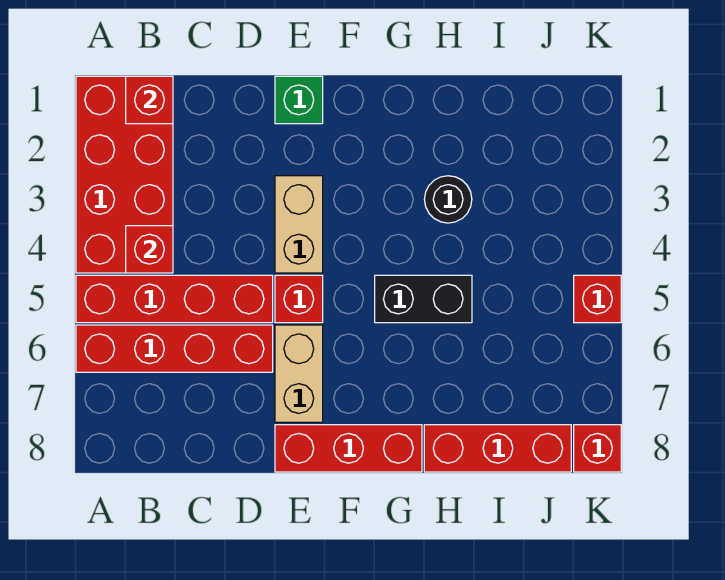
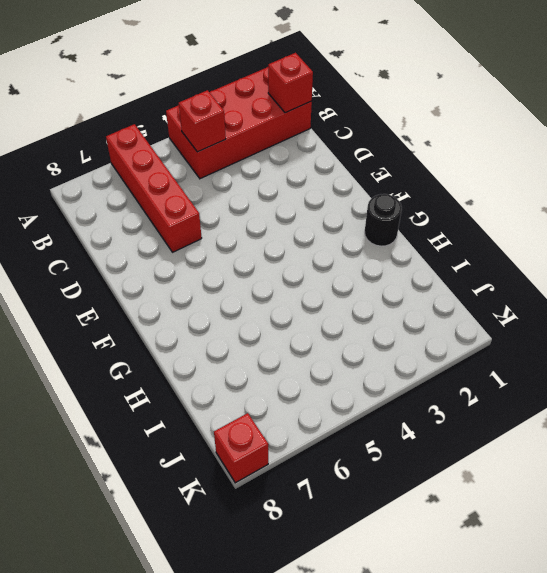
black 1x1 round brick [365,194,402,246] -> black 1x1 round brick moved to [424,176,472,223]
none -> red 1x4 brick [76,275,273,323]
none -> green 1x1 brick [275,76,323,124]
none -> tan 1x2 brick [275,176,323,273]

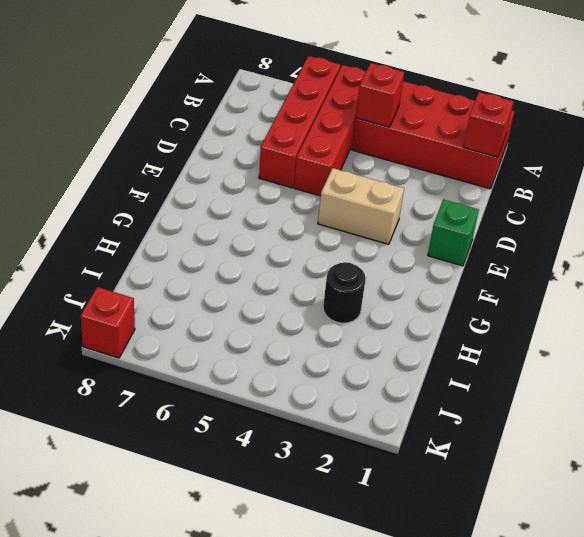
none -> red 1x1 brick [275,275,323,323]
none -> tan 1x2 brick [275,325,323,422]
none -> red 1x3 brick [275,425,422,472]

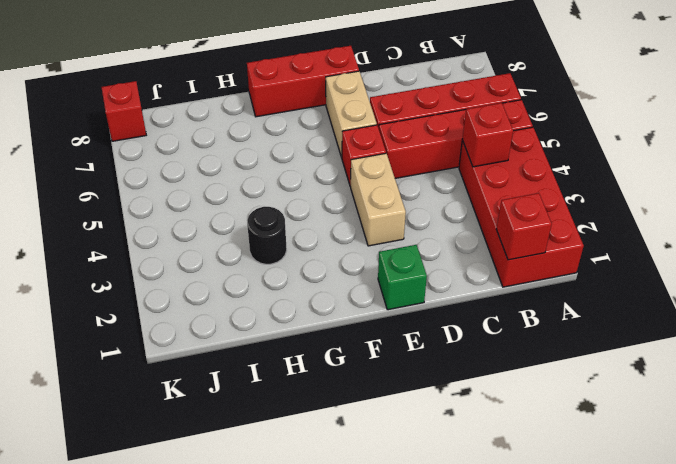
none -> black 1x2 brick [375,275,472,323]
none -> red 1x3 brick [424,425,571,472]
none -> red 1x1 brick [574,275,621,323]

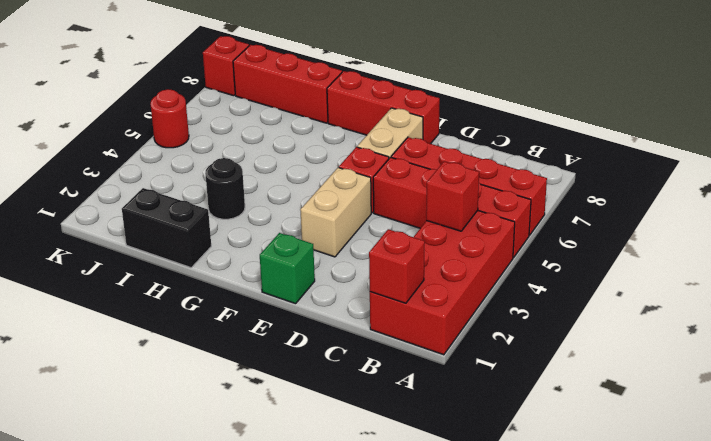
black 1x2 brick [122,188,211,268] -> black 1x2 brick moved to [375,275,472,323]
red 1x1 round brick [150,89,189,148] -> red 1x1 brick [574,275,621,323]

